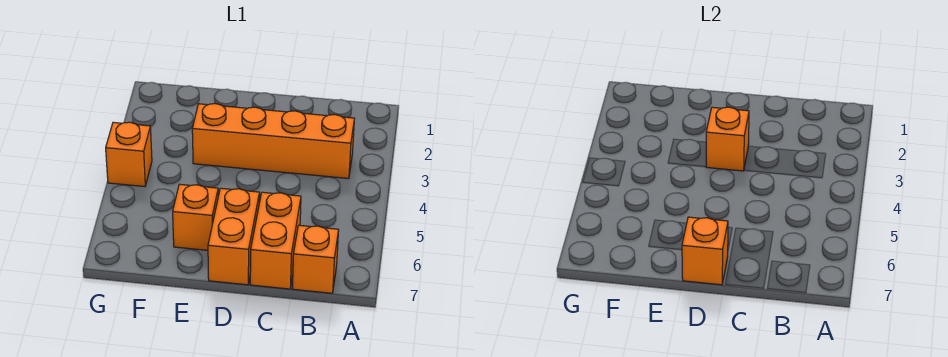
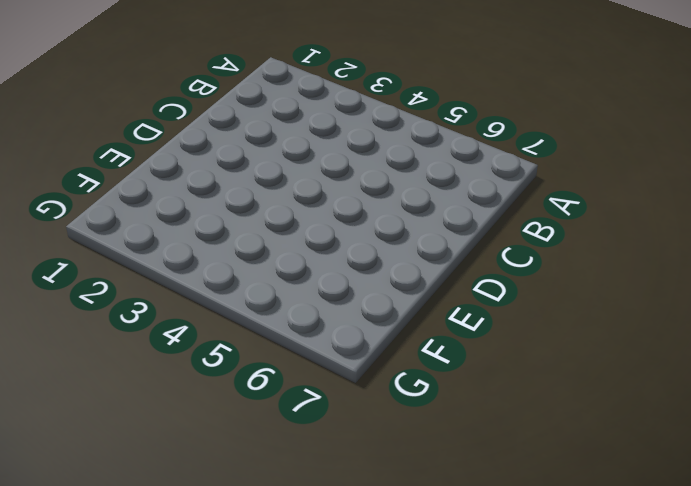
none -> orange 1x4 brick [192,104,355,179]
none -> orange 1x1 brick [292,225,339,293]

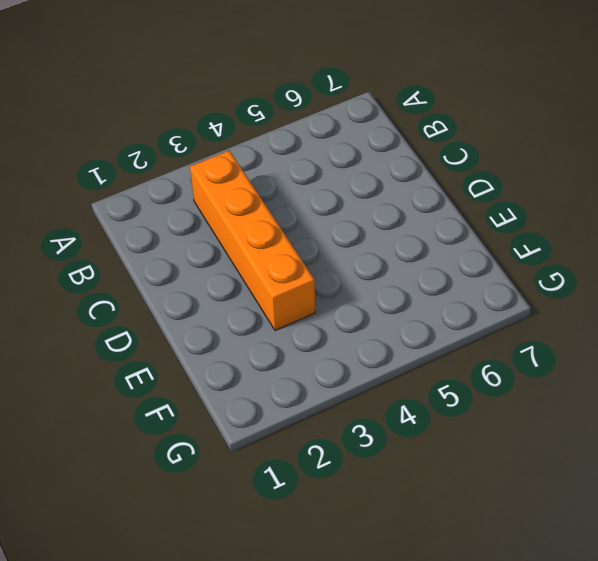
none -> orange 1x1 brick [292,225,339,293]
none -> orange 1x2 brick [250,192,301,289]

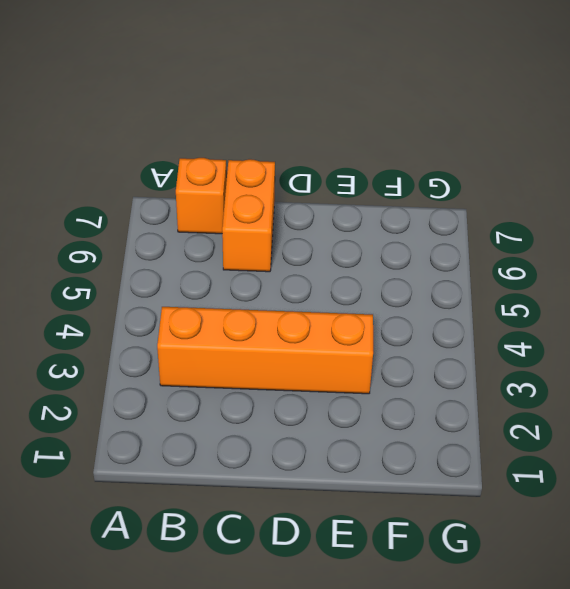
none -> orange 1x2 brick [208,188,260,285]
none -> orange 1x1 brick [173,184,218,250]

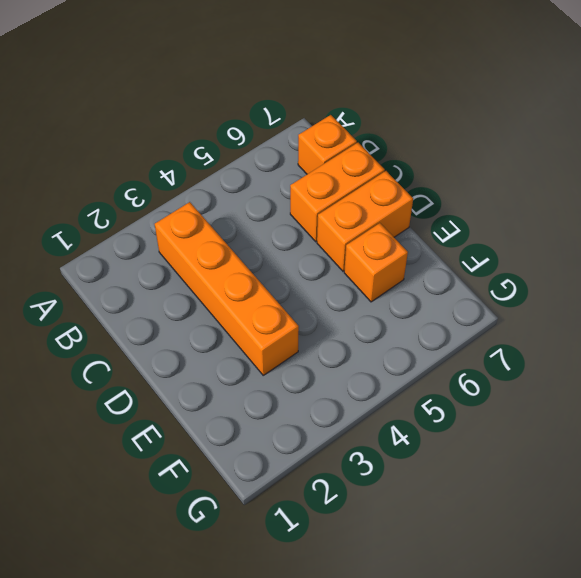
none -> orange 1x1 brick [106,122,152,187]
none -> orange 1x1 brick [706,107,749,171]

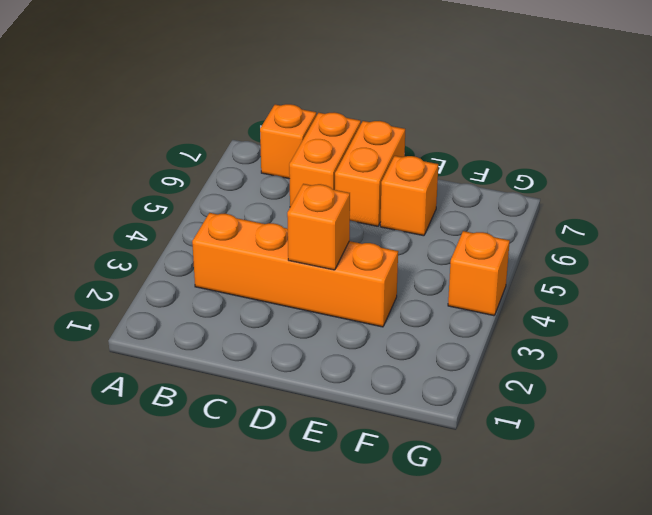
none -> orange 1x1 brick [682,217,728,285]

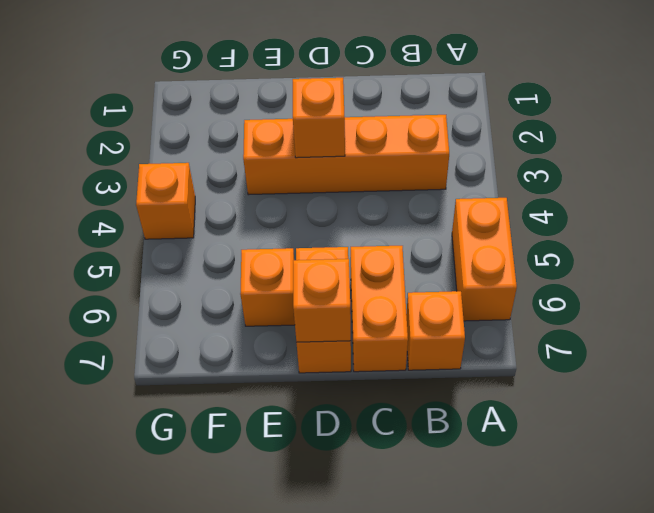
orange 1x2 brick [452,198,517,321] -> none

